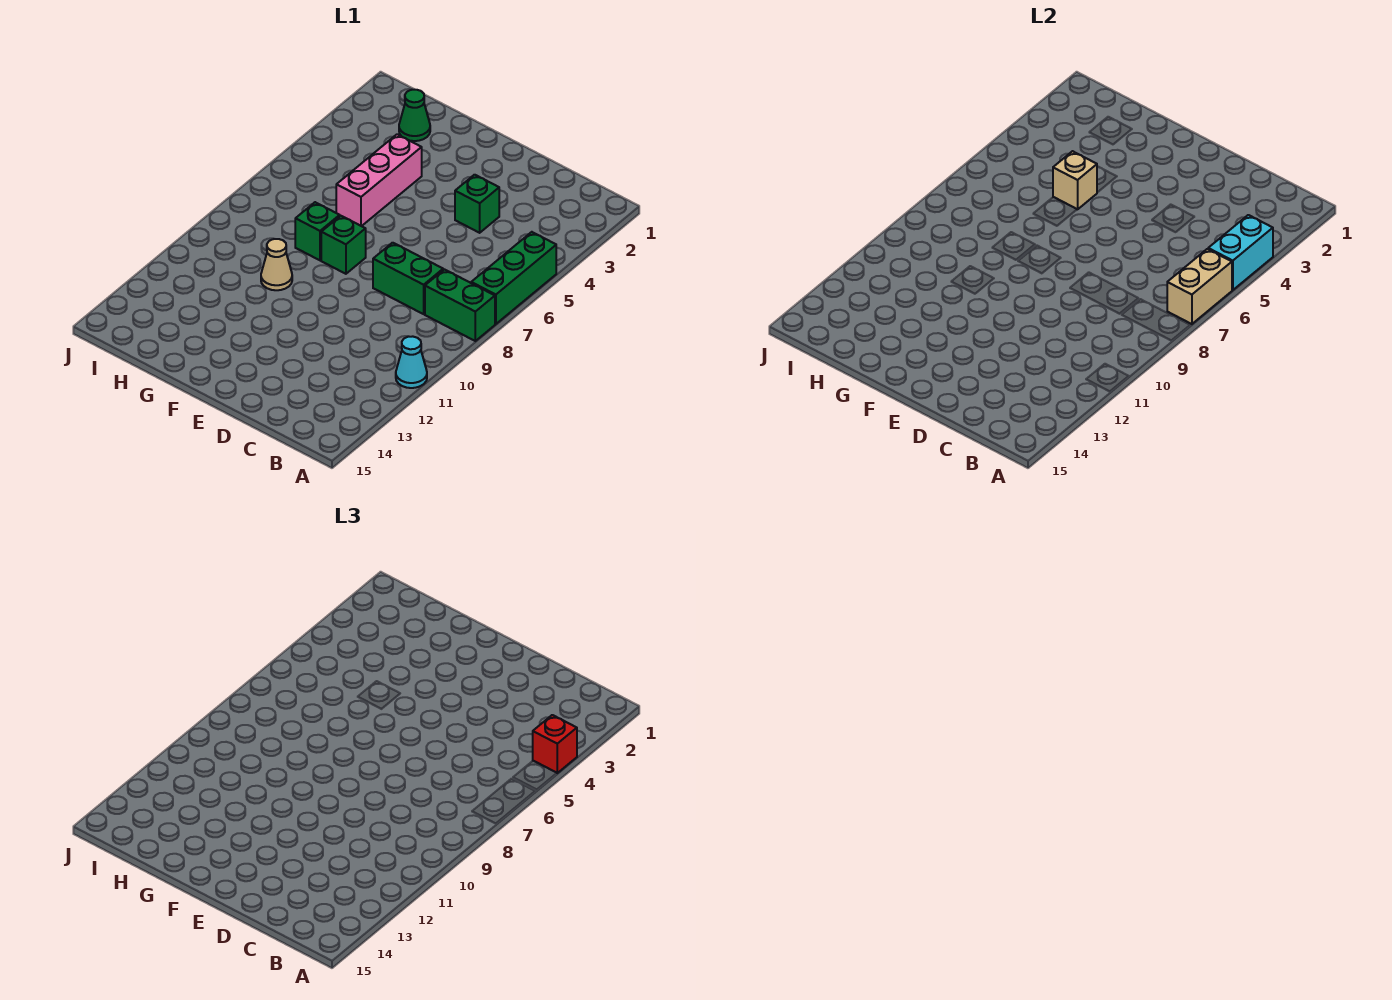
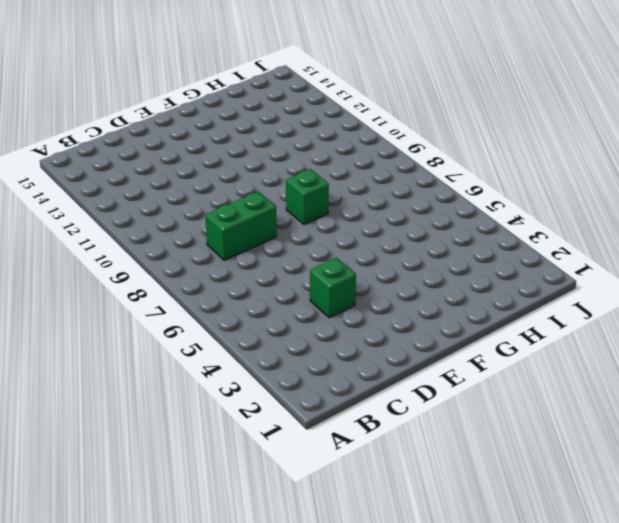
none -> green 1x3 brick [471,232,556,324]
none -> green 1x2 brick [425,270,495,341]
none -> cyan 1x1 cone [396,336,427,388]

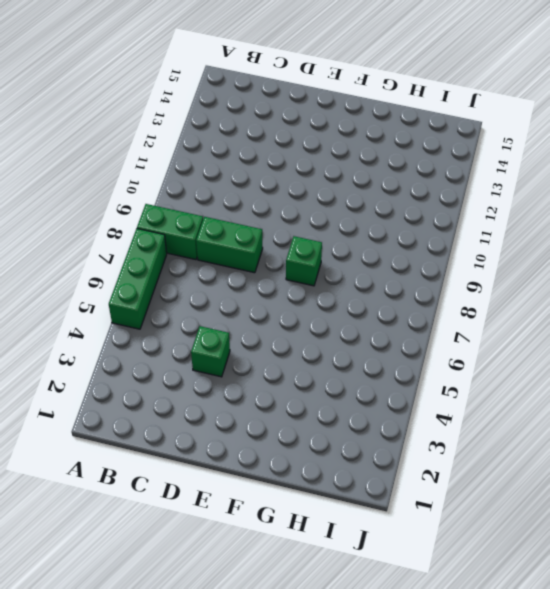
none -> cyan 1x1 cone [396,336,427,388]
none -> pink 1x3 brick [336,134,422,226]
none -> green 1x1 brick [295,202,340,260]

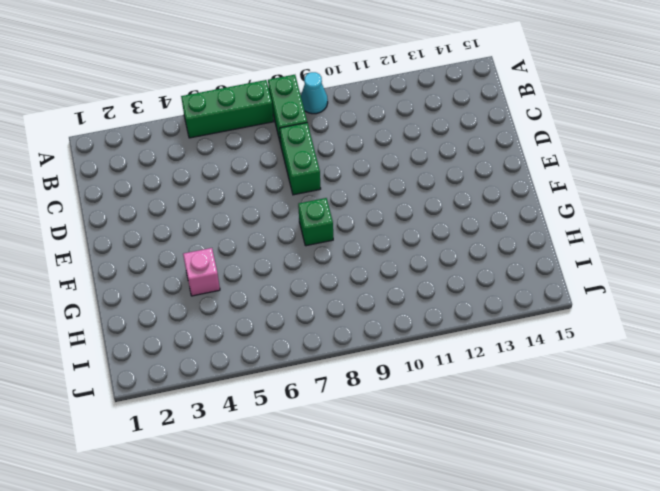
cyan 1x1 cone [301,72,328,114] -> cyan 1x1 cone moved to [396,336,427,388]
pink 1x1 brick [183,248,220,296] -> pink 1x3 brick [336,134,422,226]
none -> green 1x1 brick [455,175,499,233]
none -> green 1x1 brick [295,202,340,260]
none -> tan 1x1 cone [261,239,292,290]

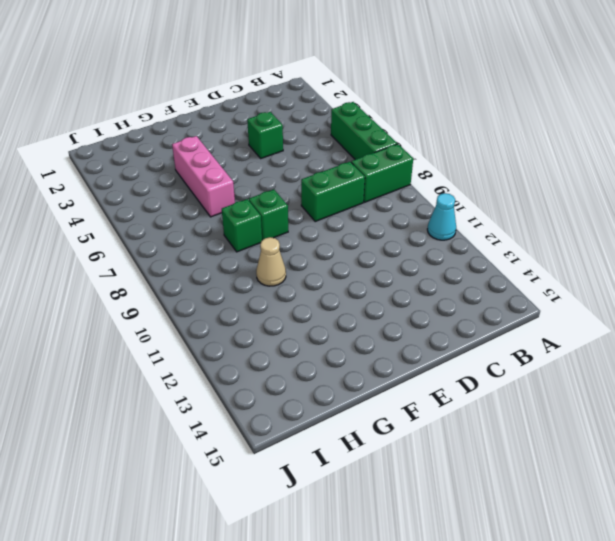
none -> green 1x1 cone [399,90,430,141]
none -> cyan 1x2 brick [1208,215,1273,290]
none -> tan 1x2 brick [1167,249,1232,324]

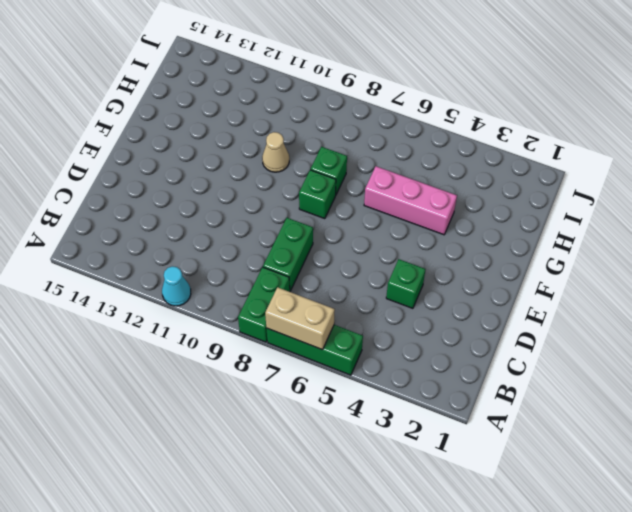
none -> green 1x1 cone [399,90,430,141]
none -> cyan 1x2 brick [1208,215,1273,290]
none -> tan 1x1 brick [1053,151,1097,209]

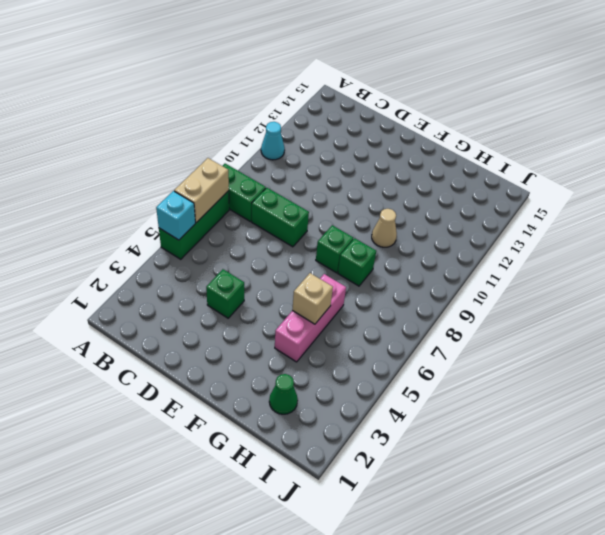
cyan 1x1 brick [156,191,195,240] -> cyan 1x2 brick [1208,215,1273,290]
none -> red 1x1 brick [533,715,577,773]

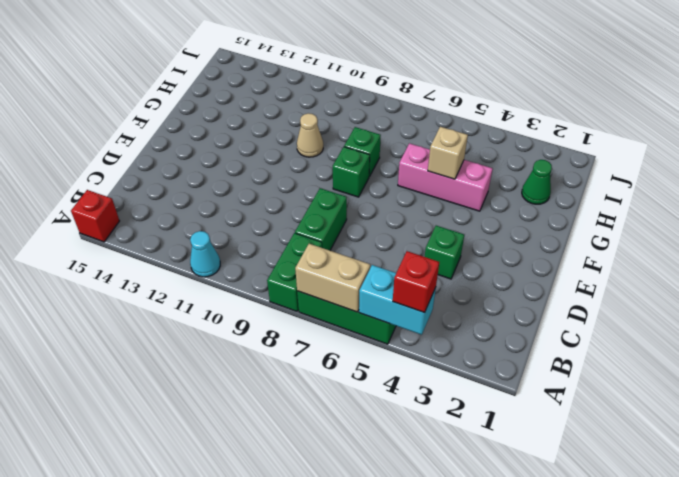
red 1x1 brick [71,190,119,242] -> none

